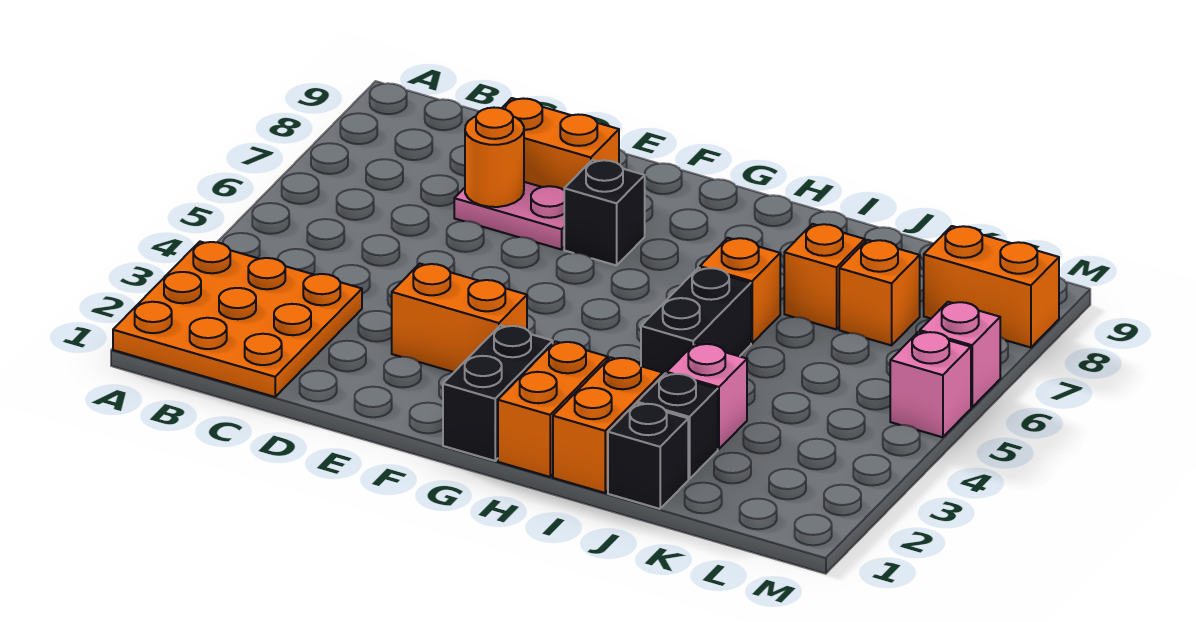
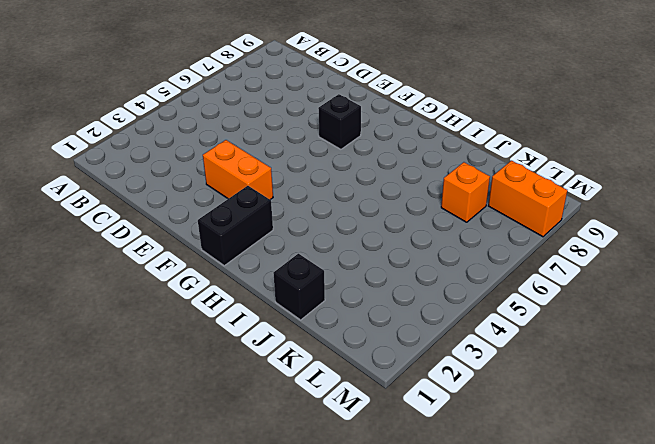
none -> orange 3x3 plate [113,242,362,397]
none -> pink 1x2 plate [454,182,564,250]
none -> orange 1x2 brick [502,98,619,190]

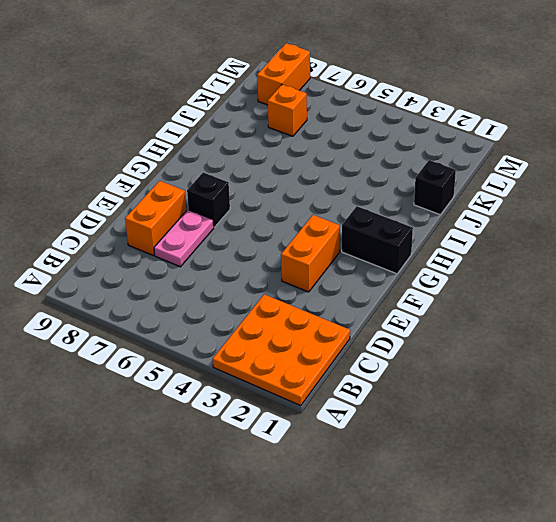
none -> orange 1x2 brick [498,341,608,477]
none -> orange 1x2 brick [553,357,663,493]
none -> black 1x2 brick [641,268,751,375]

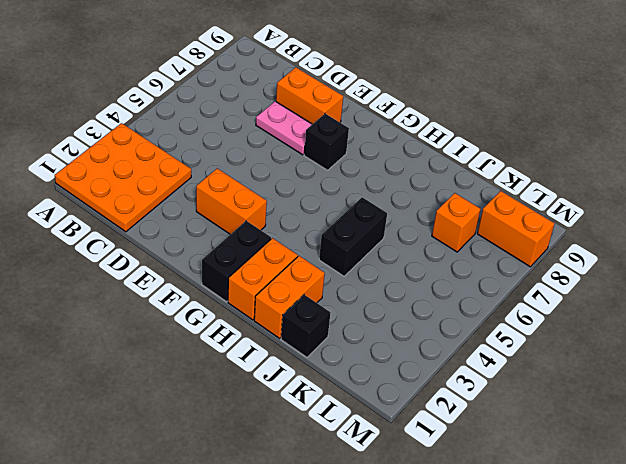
none -> orange 1x1 brick [700,238,780,343]
none -> black 1x1 brick [637,373,718,479]
none -> pink 1x1 brick [667,344,747,449]

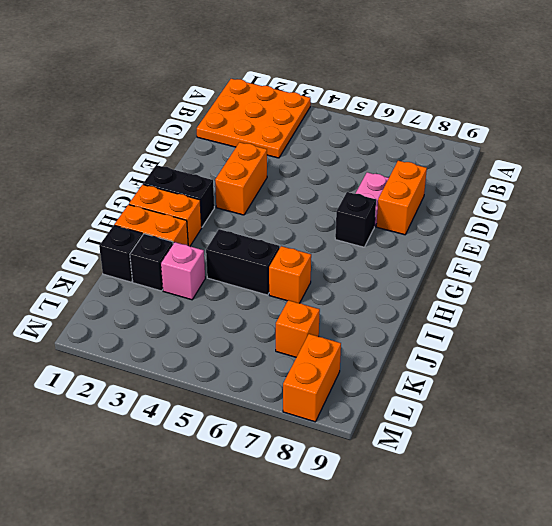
none -> orange 1x1 brick [784,224,865,329]
none -> pink 1x1 brick [890,332,971,437]
none -> pink 1x1 brick [920,302,1000,407]

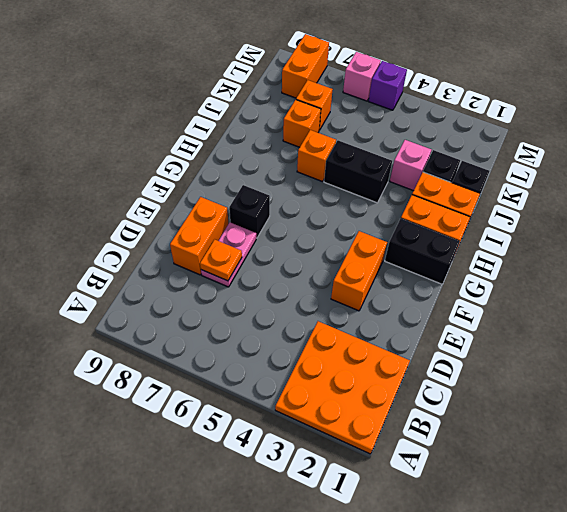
orange 1x1 plate [200,239,242,281] -> orange 1x1 round brick [465,108,524,207]
purple 1x1 brick [368,61,407,110] -> pink 1x1 brick [890,332,971,437]

